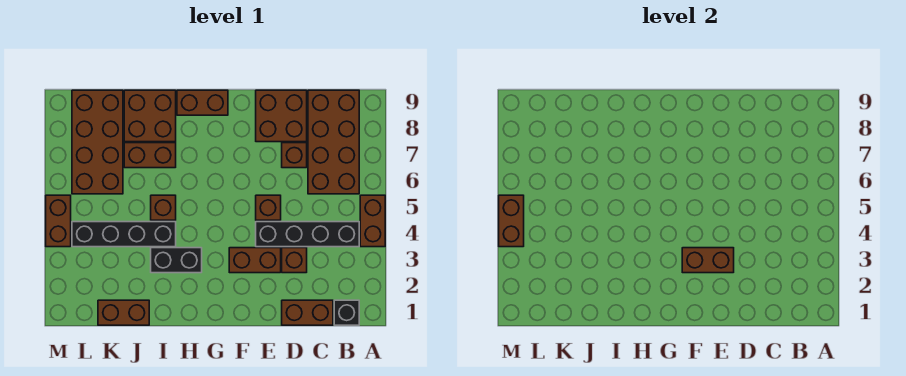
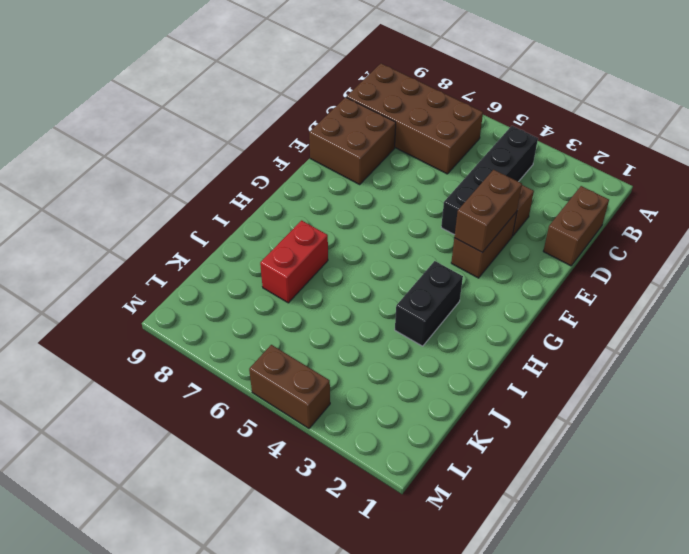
red 1x2 brick [260,220,328,303] -> brown 1x2 brick [124,143,176,168]
none -> brown 1x2 brick [360,195,385,247]
none -> black 1x1 brick [334,300,359,325]
none -> brown 1x1 brick [282,143,307,168]

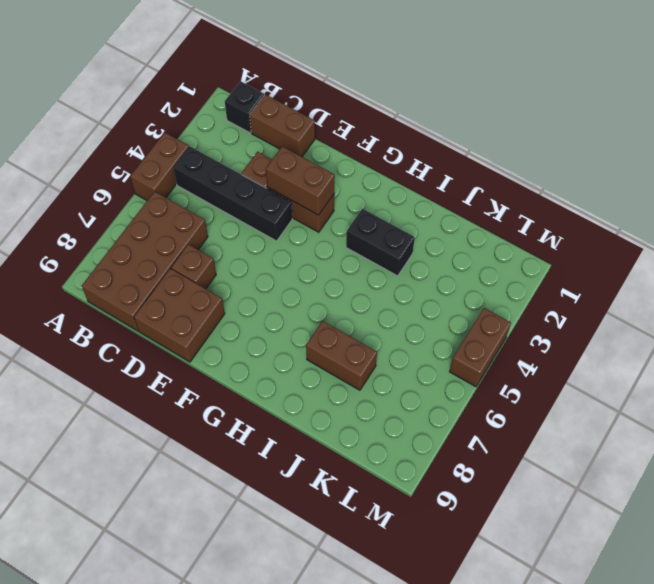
none -> brown 1x1 brick [256,195,281,220]
none -> brown 1x2 brick [177,90,228,115]
none -> black 1x4 brick [72,222,176,247]

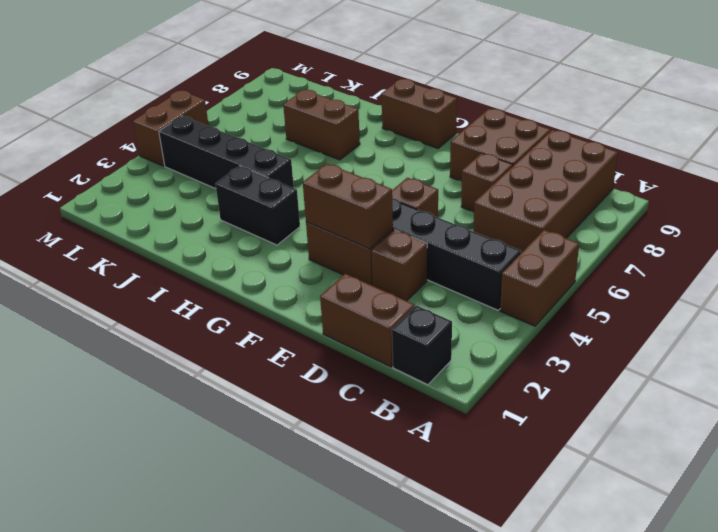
none -> brown 1x1 brick [151,195,176,220]
none -> brown 2x2 brick [124,90,176,142]
none -> brown 1x2 brick [98,300,149,325]

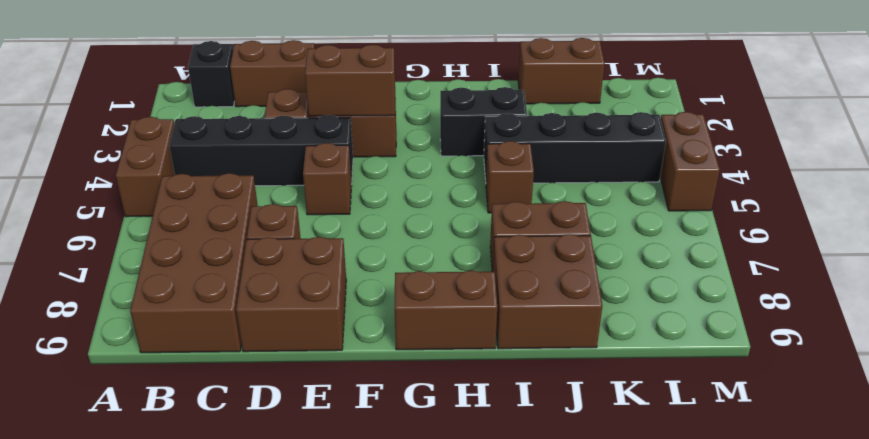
none -> brown 2x4 brick [72,90,123,194]
none -> brown 1x2 brick [499,195,524,247]

